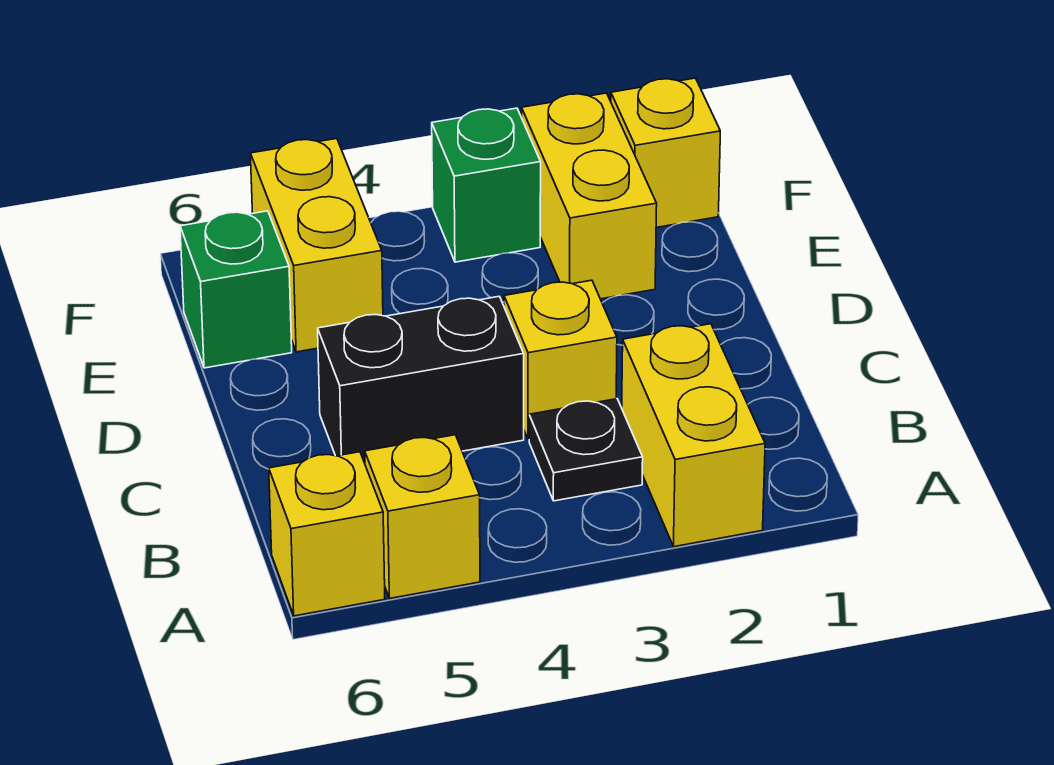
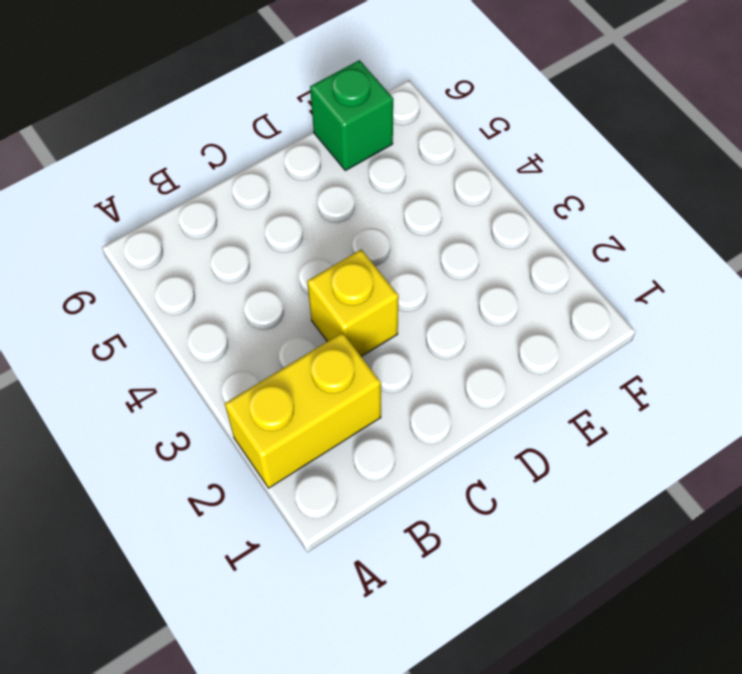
none -> yellow 1x1 brick [365,435,480,598]
none -> yellow 1x1 brick [269,452,385,616]

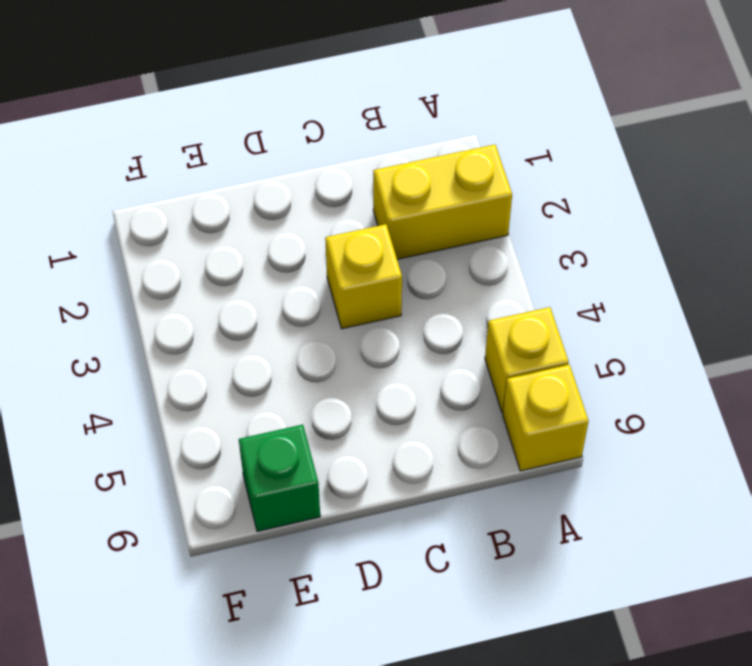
none -> black 1x1 plate [529,399,643,501]
none -> black 1x2 brick [318,296,524,463]

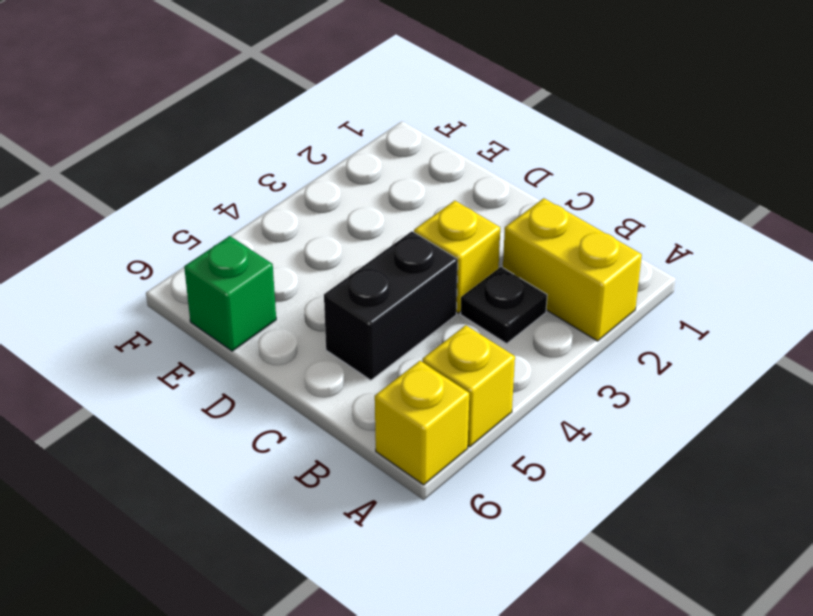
none -> yellow 1x2 brick [522,93,657,299]
none -> yellow 1x2 brick [250,139,383,352]

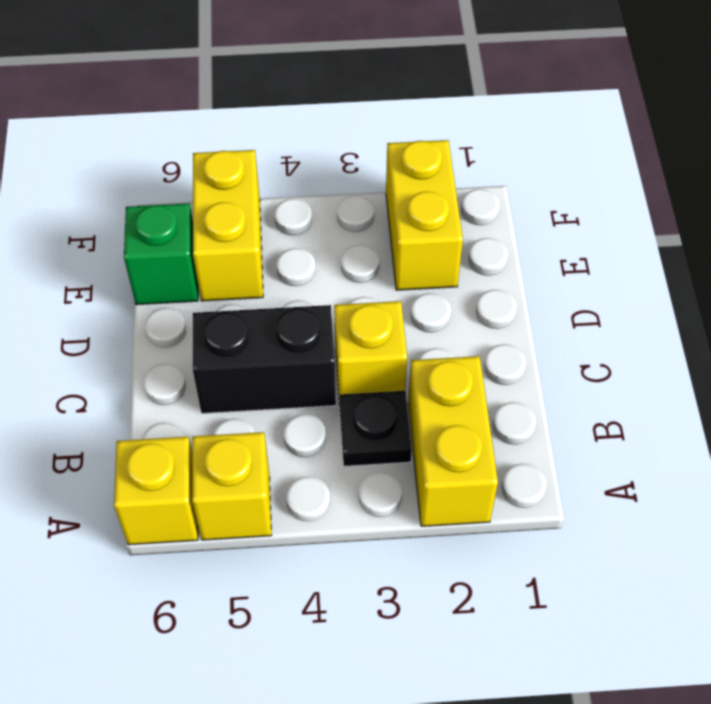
none -> yellow 1x1 brick [611,78,720,227]
none -> green 1x1 brick [432,108,541,262]

